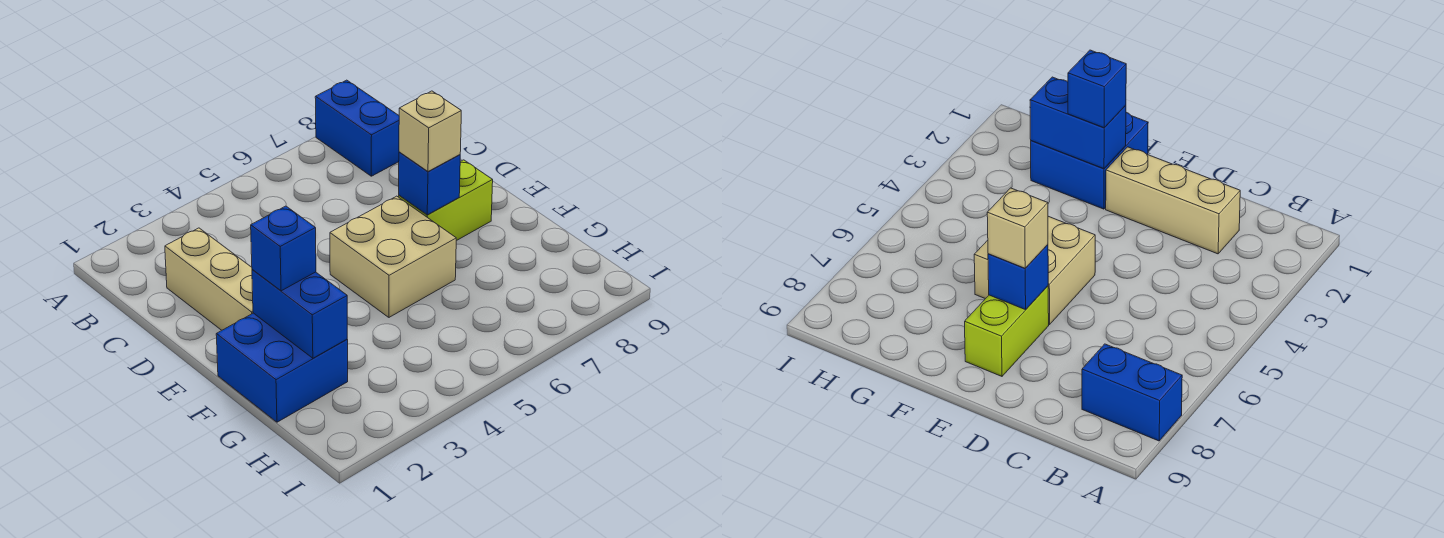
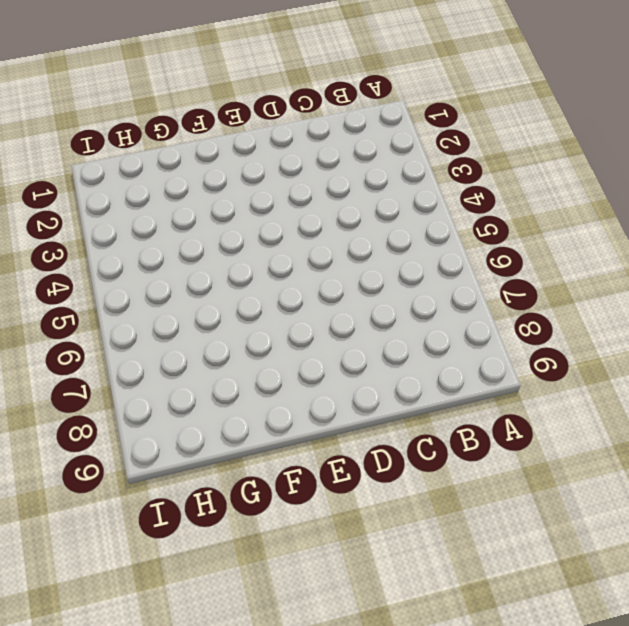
none -> blue 1x2 brick [315,80,399,176]
none -> tan 1x3 brick [165,228,253,330]

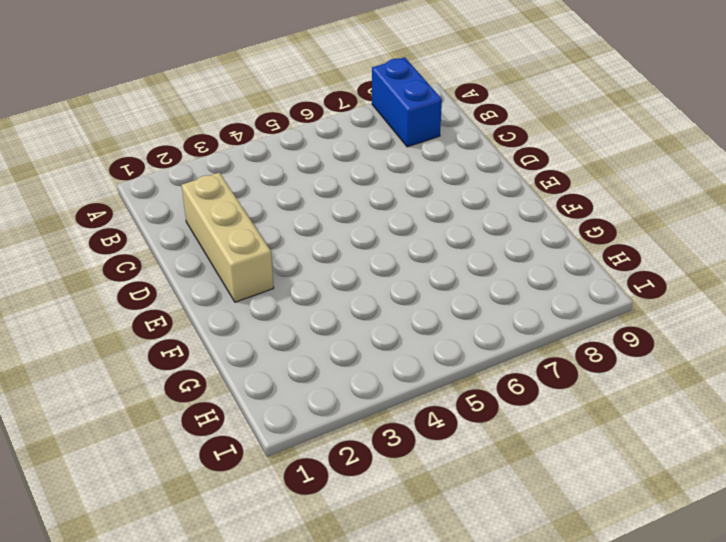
none -> tan 2x2 brick [330,196,456,317]
none -> lime 1x2 brick [399,160,493,241]

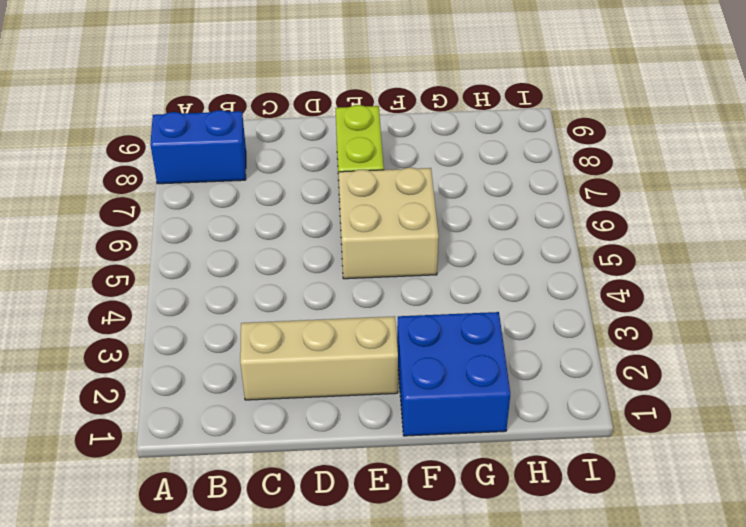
none -> blue 1x1 brick [399,152,460,215]
none -> blue 1x2 brick [252,269,347,358]

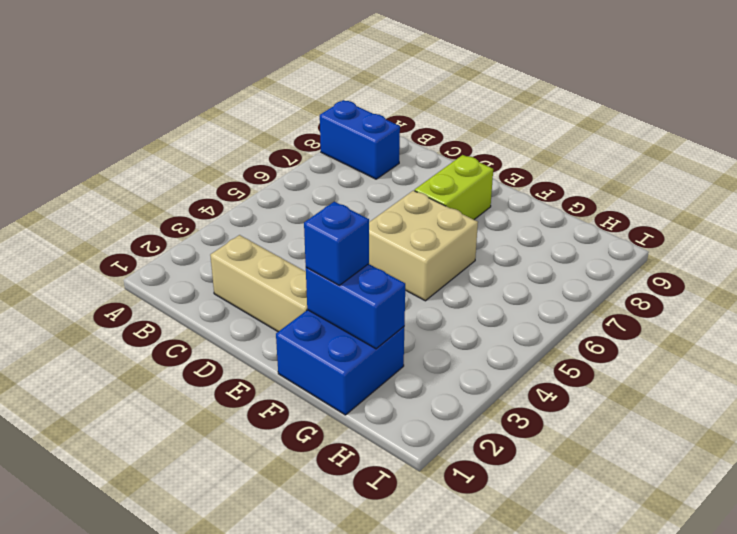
none -> blue 1x1 brick [399,152,460,215]
none -> tan 1x1 brick [399,91,461,171]

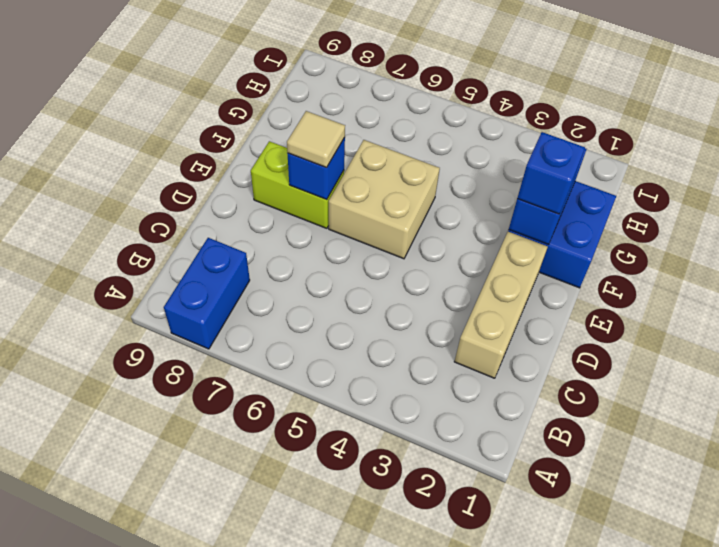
tan 1x1 tile [287,111,345,168] -> tan 1x1 brick [399,91,461,171]

